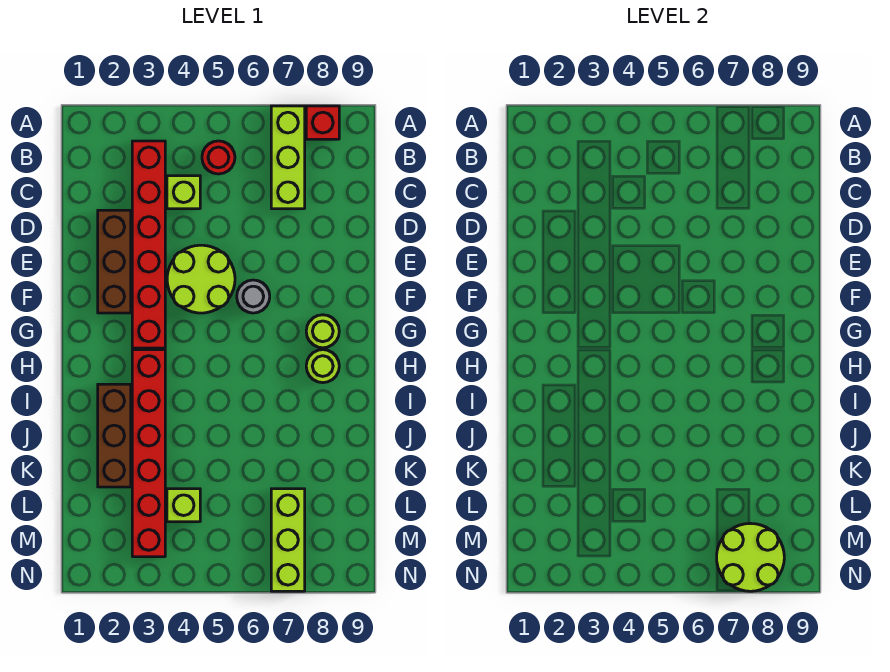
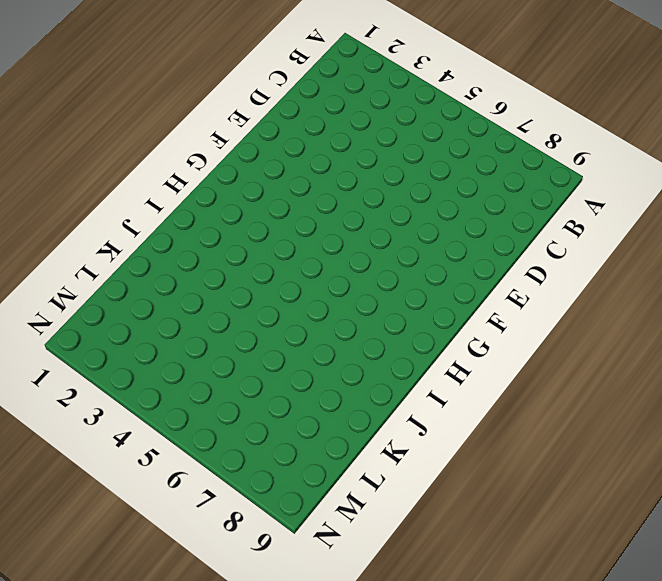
none -> lime 1x3 brick [271,106,305,209]
none -> red 1x1 brick [306,106,339,139]
none -> red 1x6 brick [132,141,165,348]

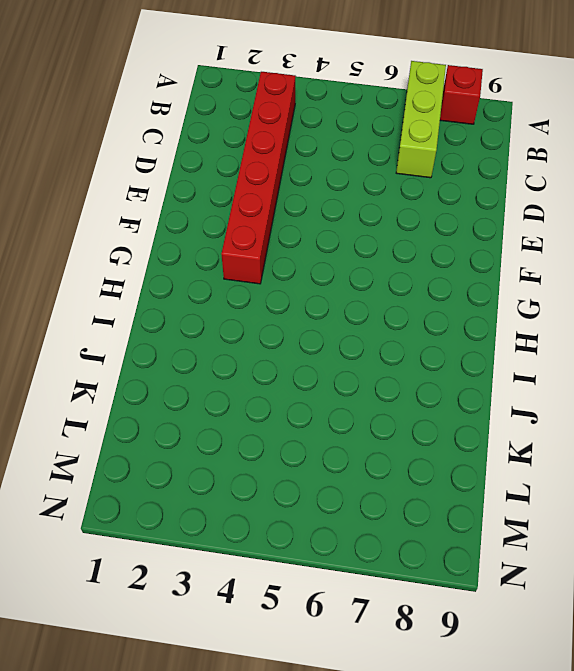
none -> red 1x1 round brick [202,141,235,174]
none -> lime 1x1 brick [167,176,200,209]
none -> brown 1x3 brick [98,210,131,313]

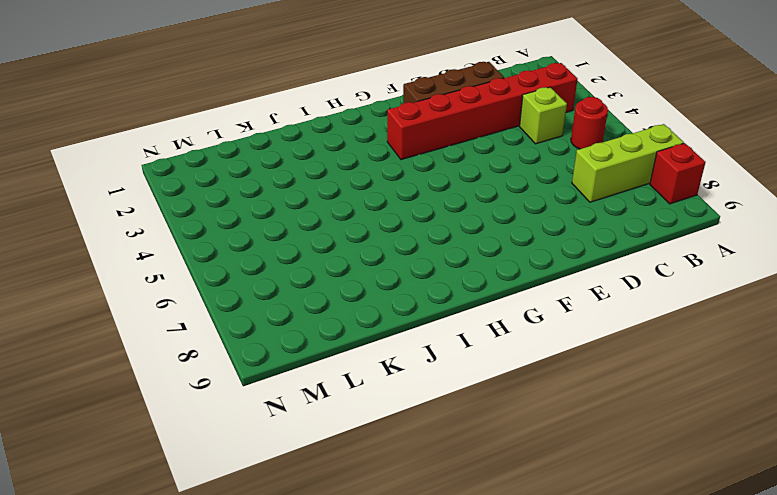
none -> lime 2x2 round brick [167,245,235,313]
none -> grey 1x1 round brick [237,280,270,313]
none -> lime 1x1 round brick [306,315,339,348]

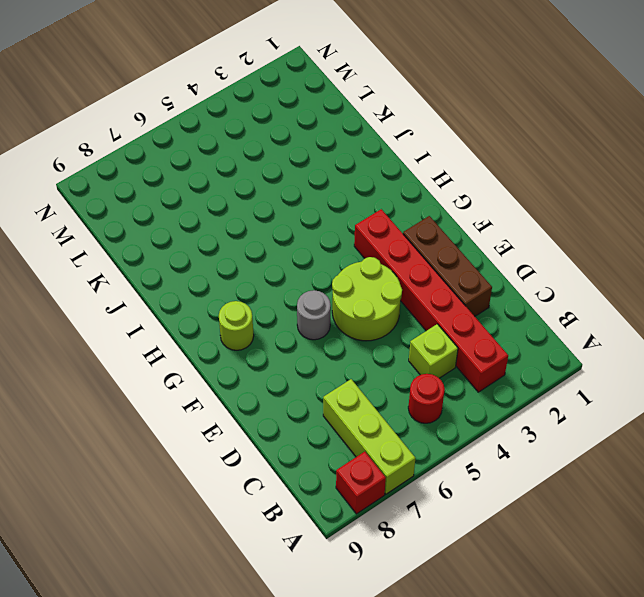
none -> red 1x6 brick [132,350,165,557]
none -> lime 1x1 round brick [306,350,339,383]
none -> brown 1x3 brick [98,384,131,487]

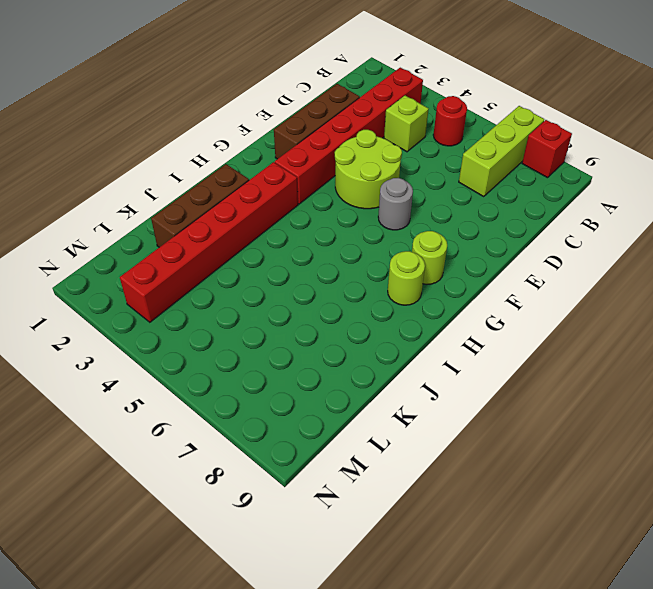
none -> lime 1x1 brick [167,489,200,522]
none -> lime 1x3 brick [271,489,305,591]
none -> lime 2x2 round brick [717,523,784,591]

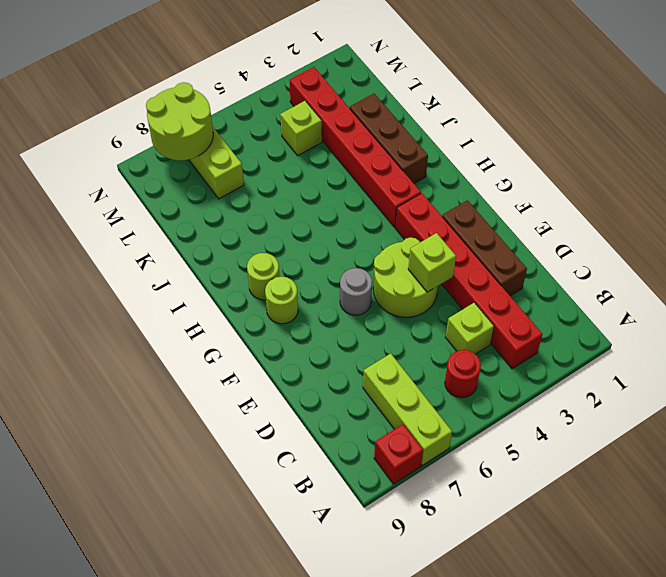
lime 1x1 brick [408,233,456,292] -> none

